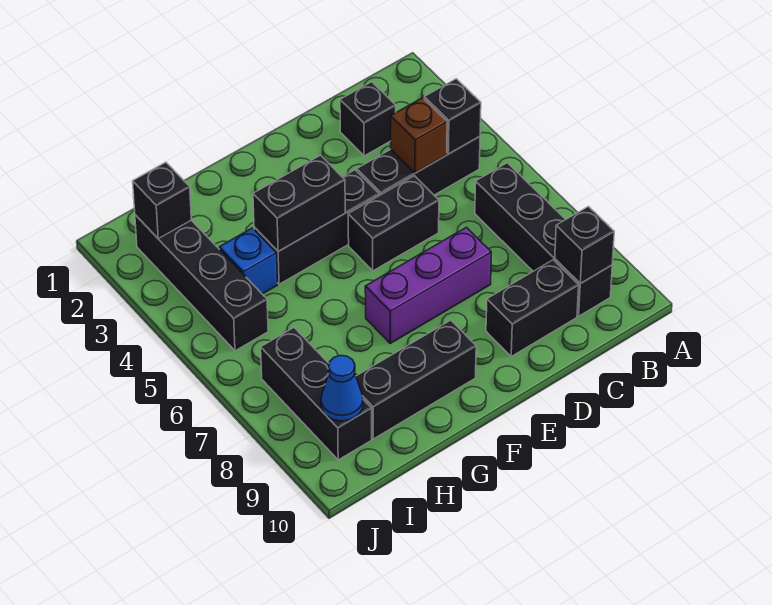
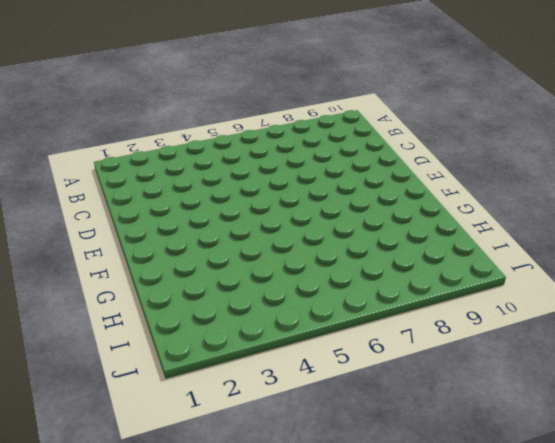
none -> black 1x3 brick [357,136,480,196]
none -> black 1x4 brick [475,163,612,316]
none -> black 1x1 brick [340,82,396,156]

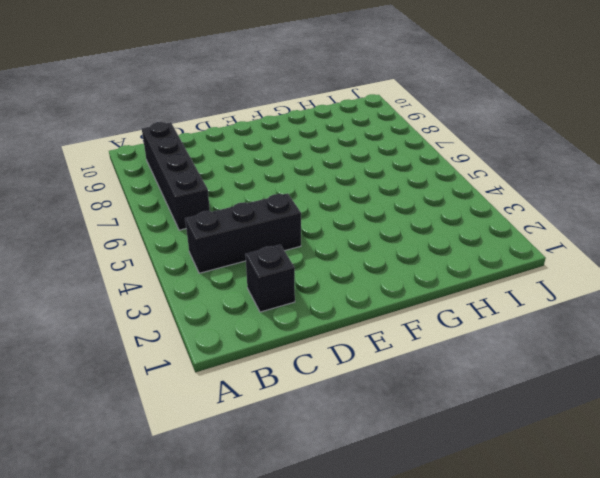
none -> black 1x2 brick [486,260,579,356]
none -> black 1x2 brick [348,176,439,271]
none -> purple 1x3 brick [365,227,491,343]

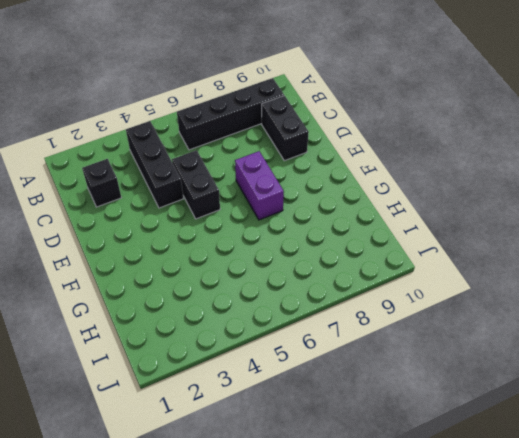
purple 1x2 brick [235,151,284,220] -> purple 1x3 brick [365,227,491,343]
none -> black 1x3 brick [254,170,379,284]
none -> black 1x3 brick [356,320,476,439]
none -> blue 1x1 brick [219,228,277,294]

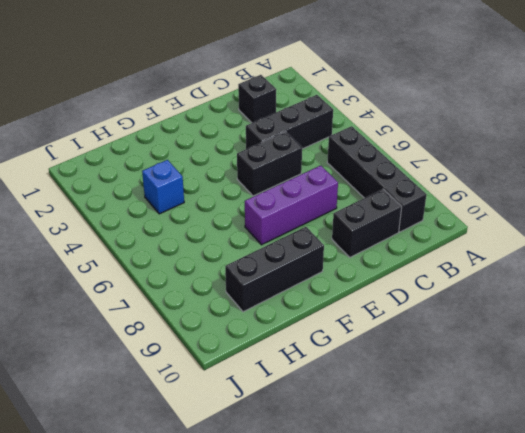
none -> black 1x3 brick [254,170,379,284]
none -> black 1x4 brick [135,215,268,351]
none -> black 1x3 brick [261,328,372,460]

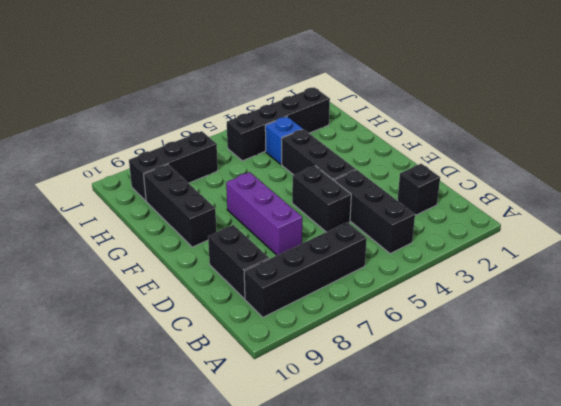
none -> black 1x1 brick [424,79,481,154]
none -> black 1x1 brick [555,207,614,283]
none -> brown 1x1 brick [391,98,447,173]

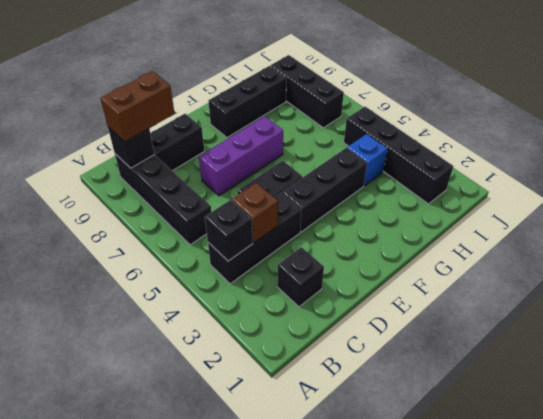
brown 1x2 brick [100,71,175,142] -> none
none -> black 1x2 brick [253,155,345,251]
none -> black 1x1 brick [133,162,191,238]
none -> blue 1x1 cone [321,356,363,421]

